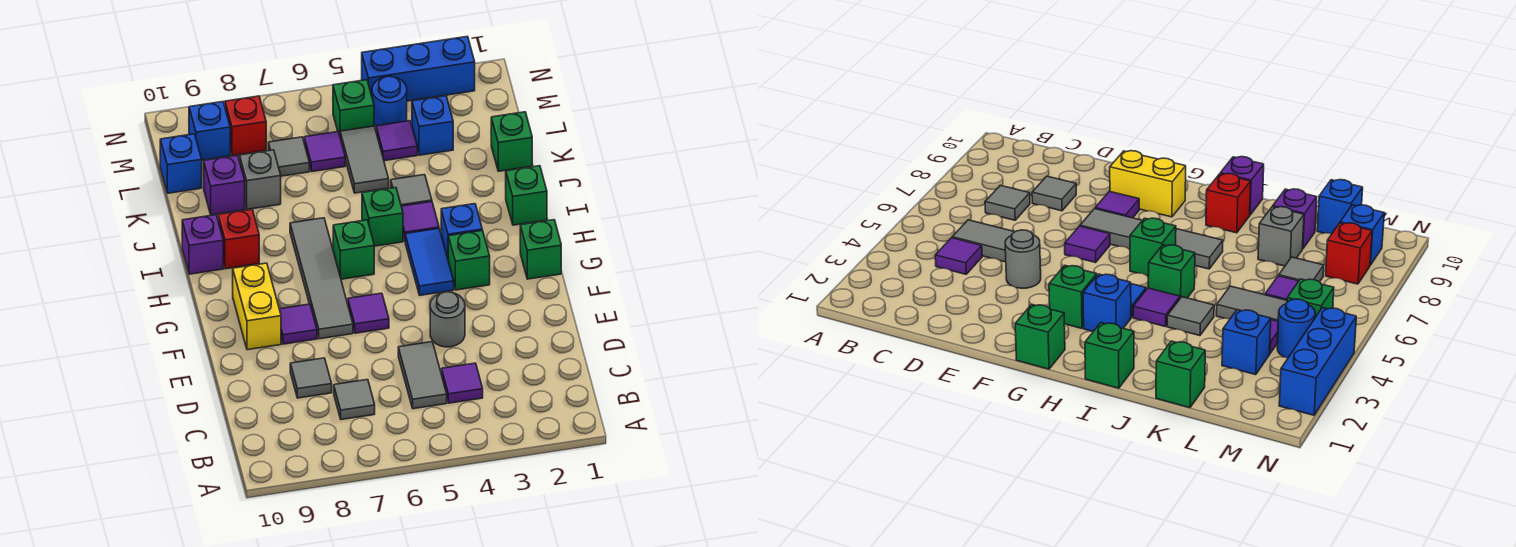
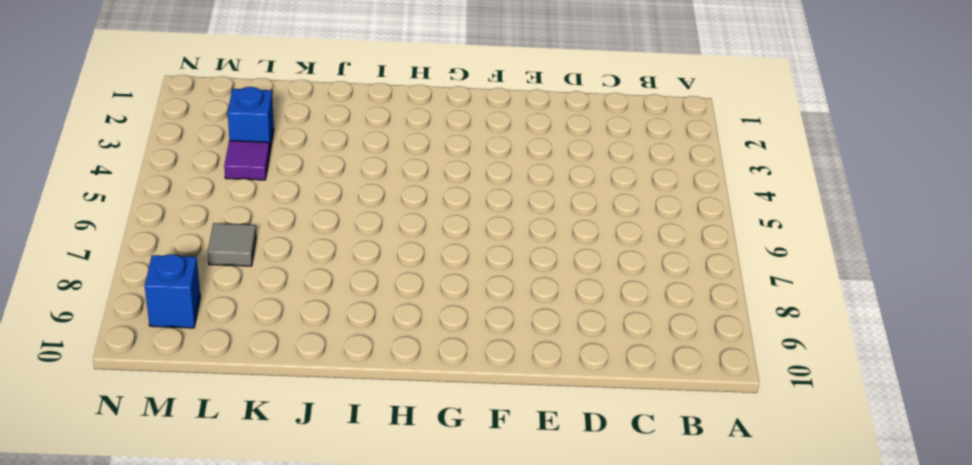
none -> purple 1x1 tile [442,363,483,403]
none -> grey 1x2 tile [398,342,447,409]
none -> grey 1x1 tile [334,380,375,420]
none -> grey 1x1 tile [290,358,332,398]

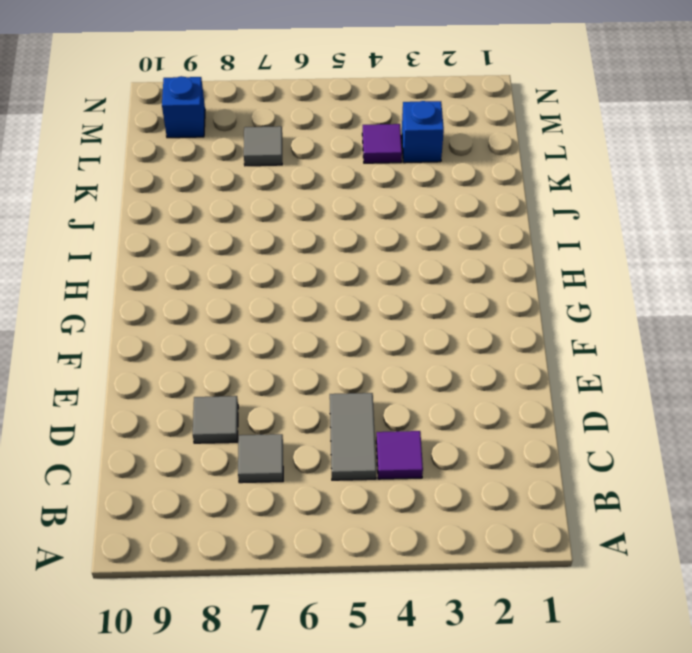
none -> grey 1x1 round brick [430,292,465,347]
none -> purple 1x1 tile [348,293,389,333]
none -> grey 1x4 tile [290,218,353,339]
none -> purple 1x1 tile [279,304,317,344]

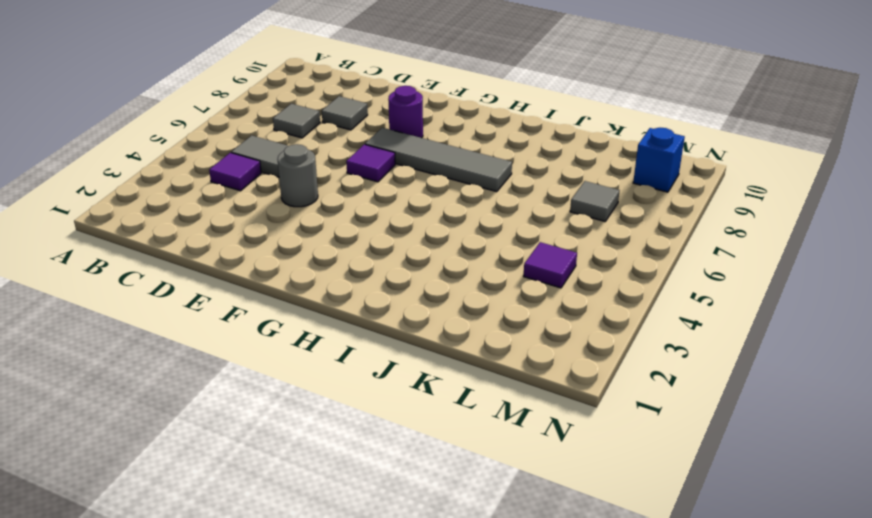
purple 1x1 round brick [388,86,423,138] -> purple 1x1 tile [279,304,317,344]
none -> yellow 1x2 brick [233,263,281,350]
none -> green 1x1 brick [520,220,561,279]
none -> green 1x1 brick [448,231,490,290]
none -> blue 1x2 tile [405,229,454,295]

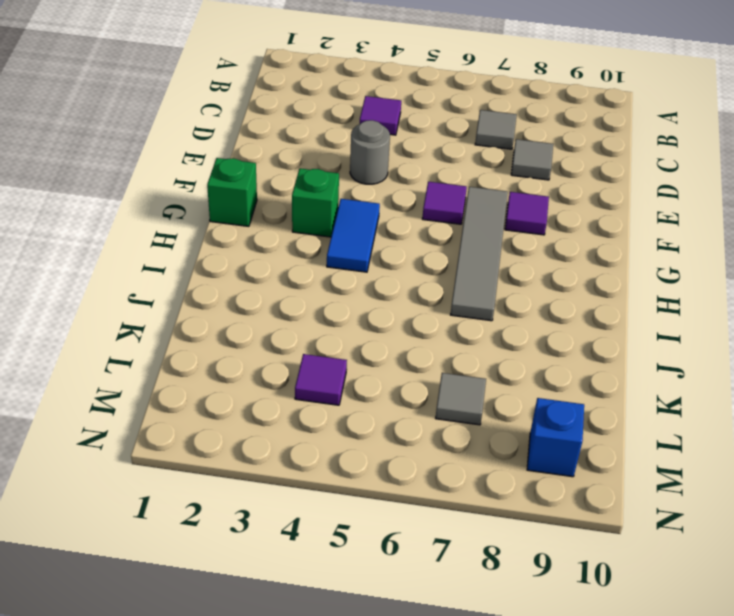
none -> grey 1x2 tile [398,342,447,409]
none -> yellow 1x2 brick [233,263,281,350]
none -> blue 1x1 brick [441,204,482,258]
none -> green 1x1 brick [333,220,374,279]

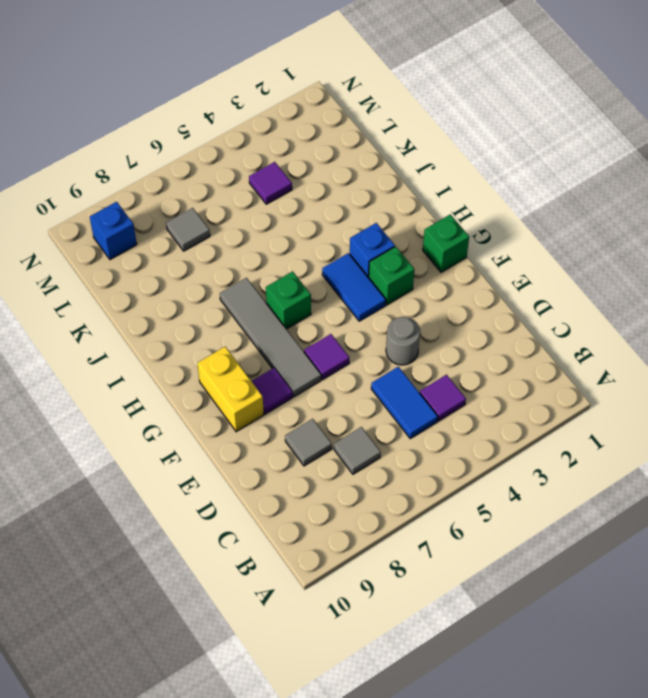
blue 1x2 tile [371,367,438,439] -> grey 1x2 tile [398,342,447,409]
none -> green 1x1 brick [506,166,547,225]
none -> purple 1x1 tile [401,202,439,240]
none -> green 1x1 brick [362,188,403,246]
none -> red 1x1 brick [218,209,259,269]

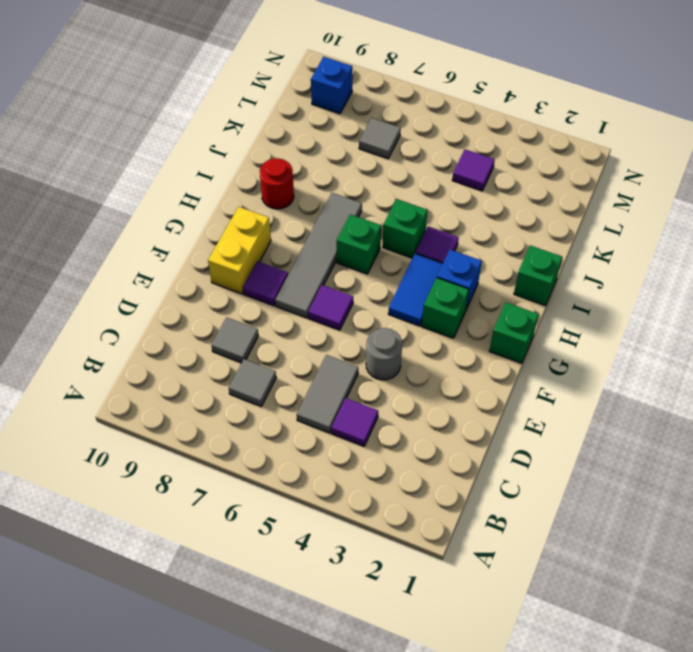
red 1x1 round brick [260,158,294,209] -> red 1x1 brick [218,209,259,269]
none -> purple 1x1 brick [182,215,223,274]
none -> grey 1x1 tile [391,175,432,206]
none -> green 1x1 brick [491,112,532,171]
none -> grey 1x2 tile [340,126,389,193]

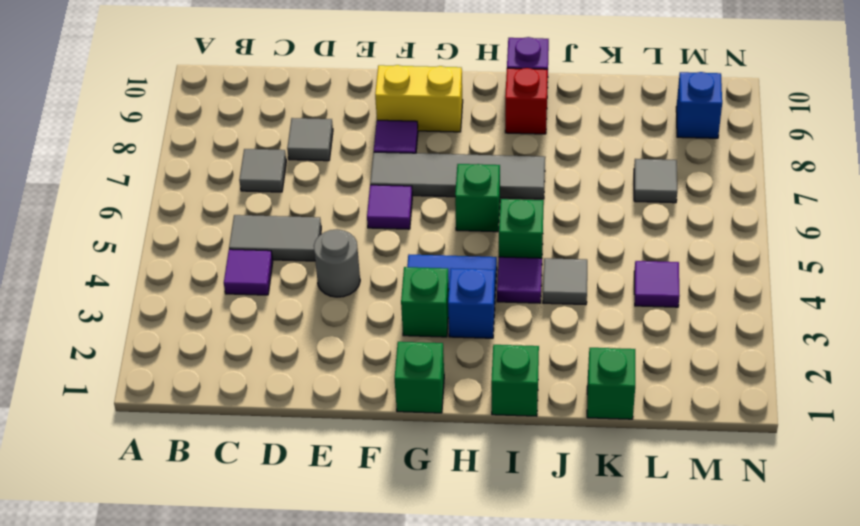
none -> grey 1x2 tile [340,126,389,193]
none -> grey 1x1 brick [240,150,281,209]
none -> purple 1x1 brick [204,155,245,215]
none -> blue 1x1 brick [412,96,453,155]

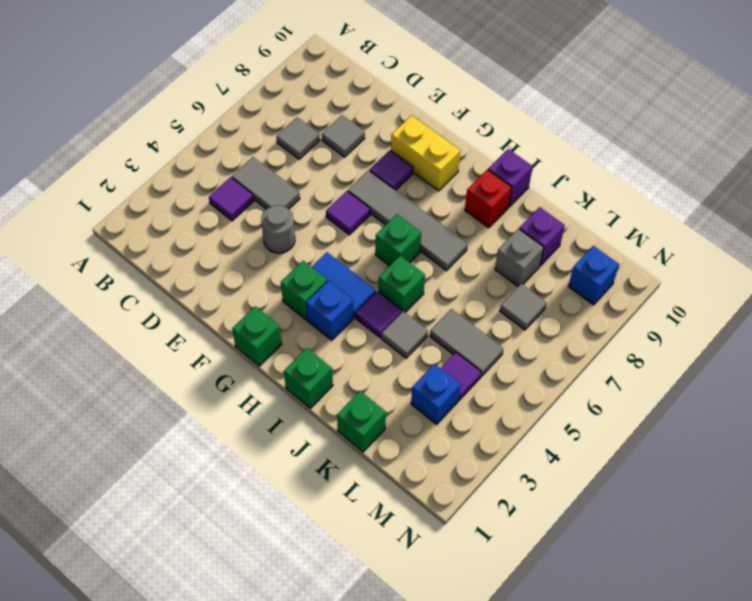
none -> purple 1x1 tile [304,132,345,172]
none -> blue 1x1 brick [160,134,202,193]
none -> blue 1x1 round brick [372,76,407,126]
none -> green 1x1 brick [333,80,374,135]

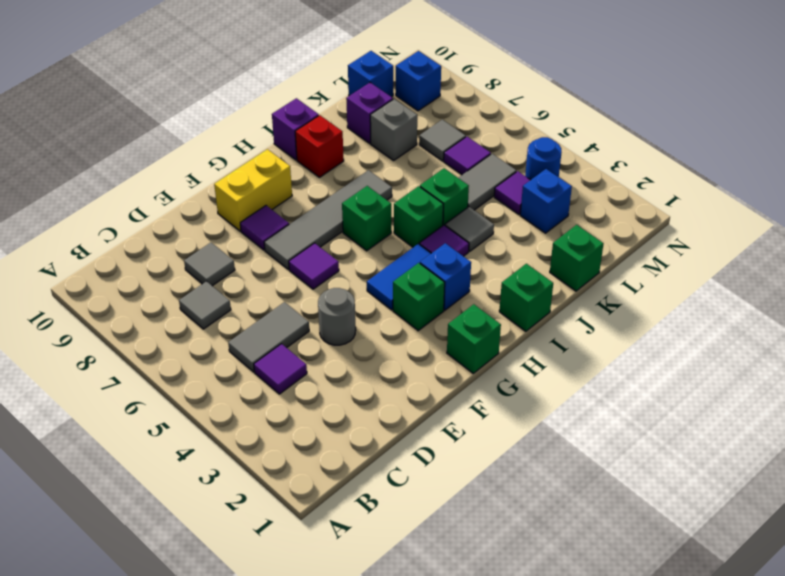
green 1x1 brick [420,168,469,225] -> green 1x1 brick moved to [333,80,374,135]
none -> red 1x1 brick [225,96,266,156]
none -> blue 1x3 brick [362,36,475,101]

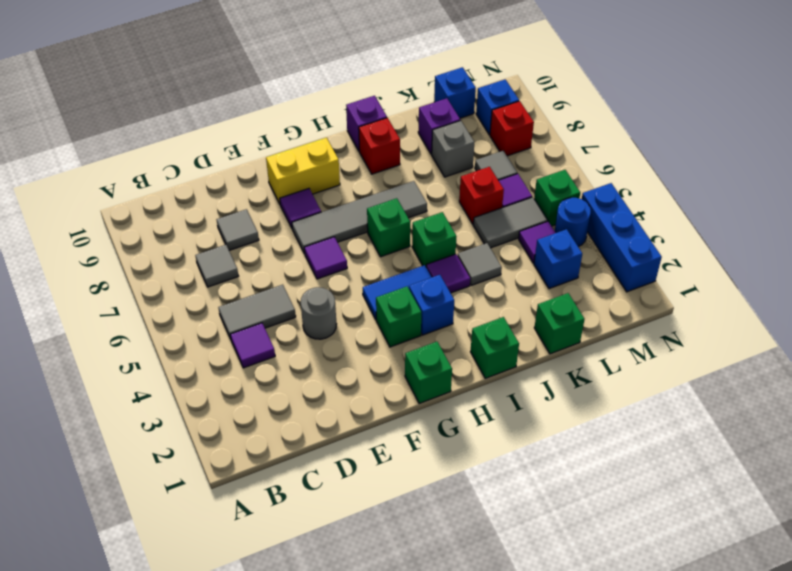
red 1x1 brick [459,167,504,224] -> none

